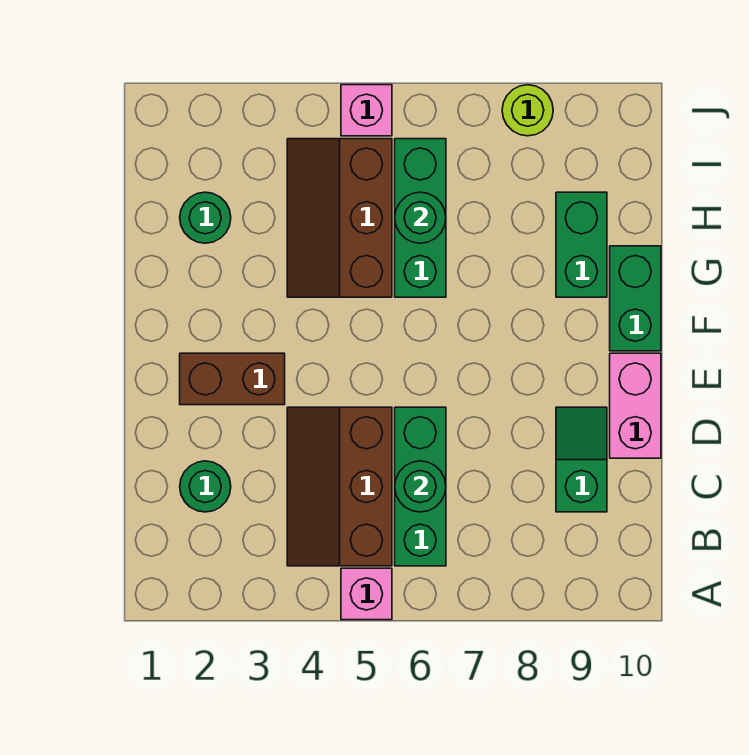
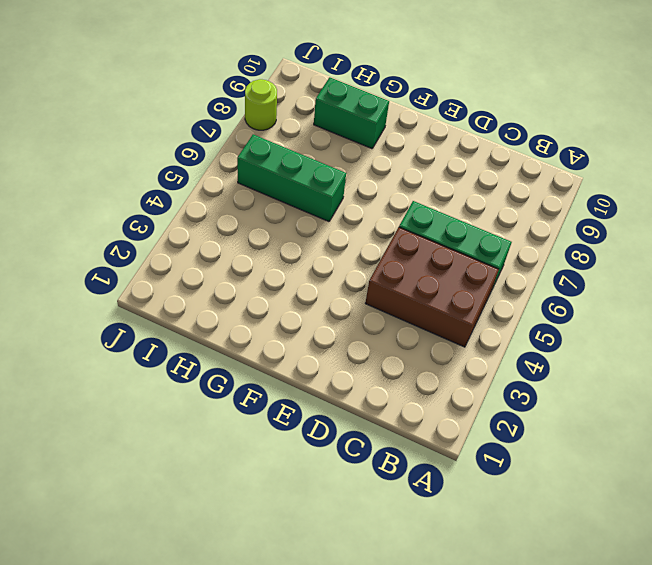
brown 2x3 brick [365,227,499,347] -> brown 2x3 slope [287,407,392,566]
none -> pink 1x1 brick [341,568,392,620]
none -> green 1x1 round brick [180,461,231,512]
none -> green 1x2 slope [556,407,607,512]

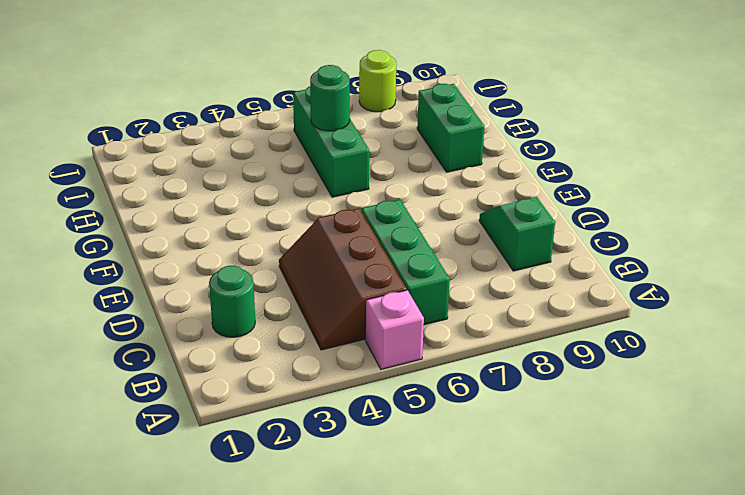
none -> pink 1x2 brick [610,353,661,458]
none -> brown 1x2 brick [180,353,285,405]
none -> green 1x2 brick [610,246,661,351]

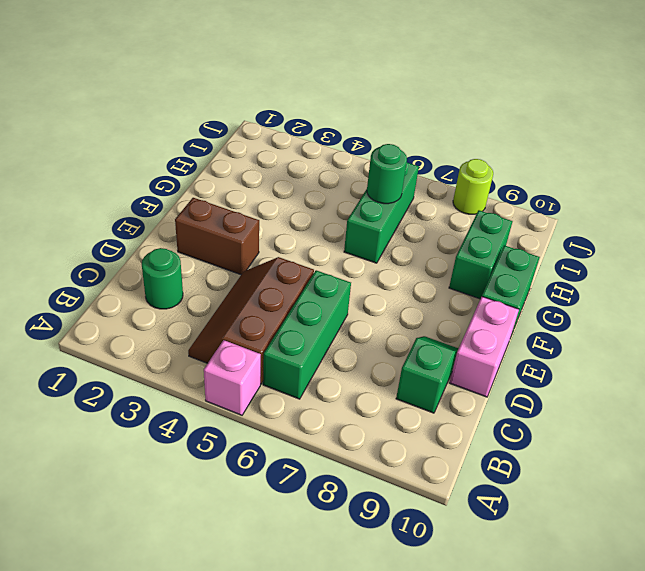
none -> brown 2x3 slope [287,139,392,297]
none -> green 1x1 round brick [180,192,231,243]
none -> pink 1x1 brick [341,85,392,136]

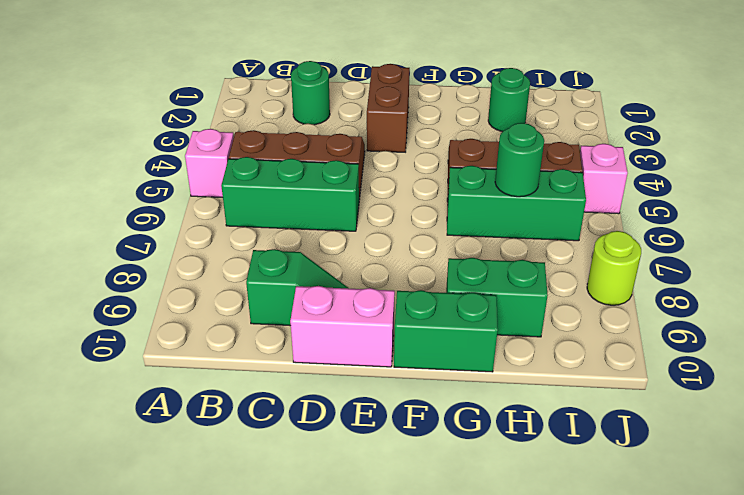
none -> green 1x1 round brick [395,461,446,512]

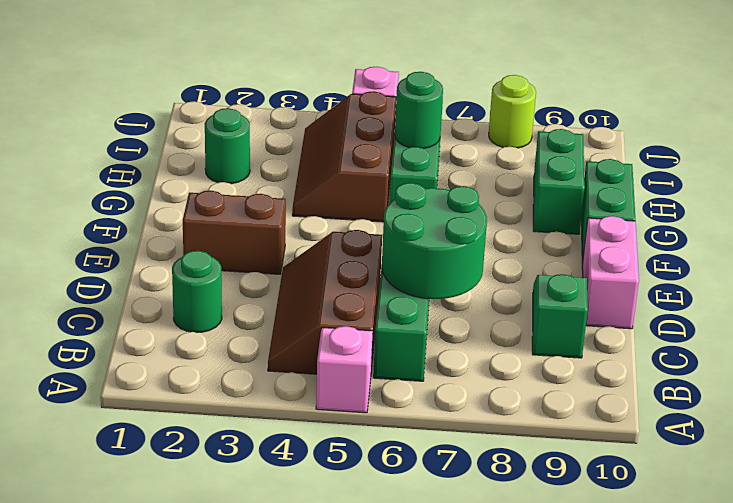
green 2x2 round brick [382,183,487,299] -> green 1x1 round brick [395,461,446,512]

